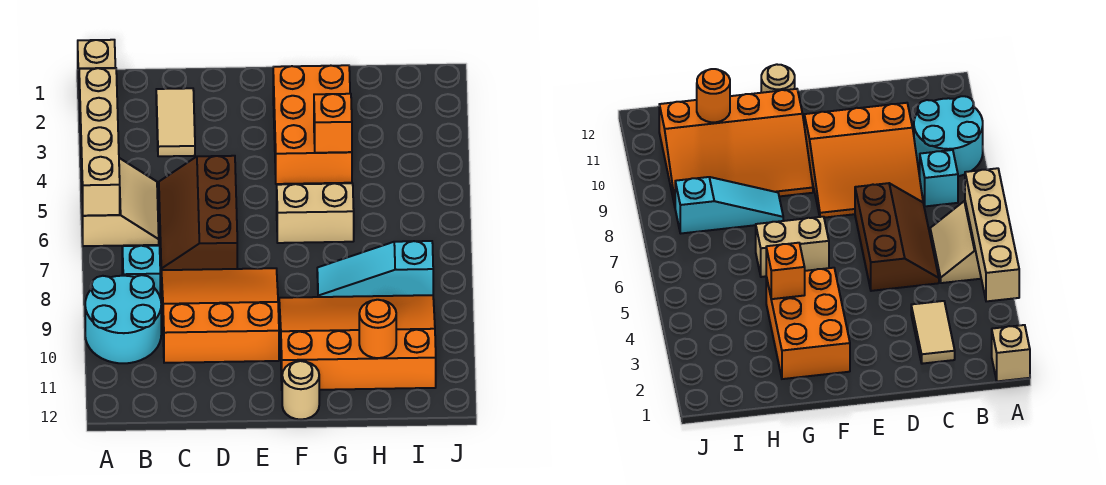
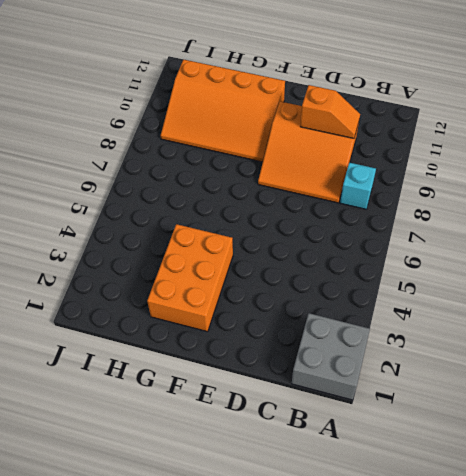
grey 2x2 brick [292,313,370,400] -> tan 1x1 brick [78,40,115,98]
orange 1x2 slope [300,85,360,138] -> none
none -> tan 2x2 slope [81,158,159,246]
none -> cyan 2x2 round brick [85,275,161,363]
none -> tan 1x2 tile [156,88,195,156]

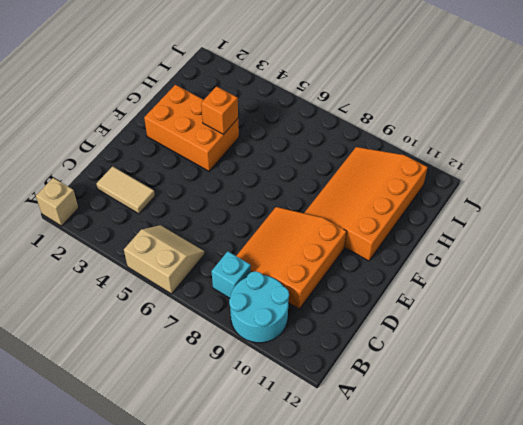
none -> brown 2x3 slope [159,156,237,270]
none -> tan 1x2 brick [277,183,354,243]
none -> tan 1x1 round brick [282,361,319,420]

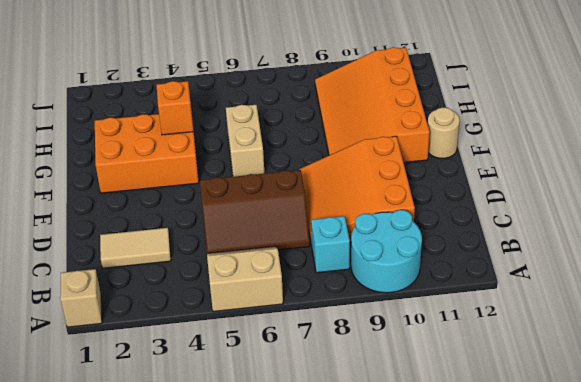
none -> cyan 1x3 slope [317,241,433,297]
none -> tan 1x4 brick [79,68,120,216]
none -> orange 1x1 round brick [359,300,396,358]

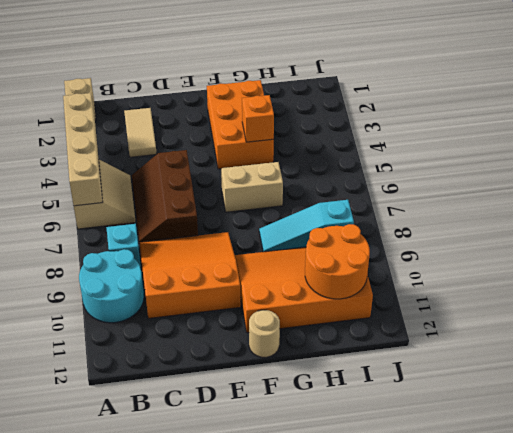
orange 2x2 round brick [305,224,370,299] -> orange 1x1 round brick [359,300,396,358]

